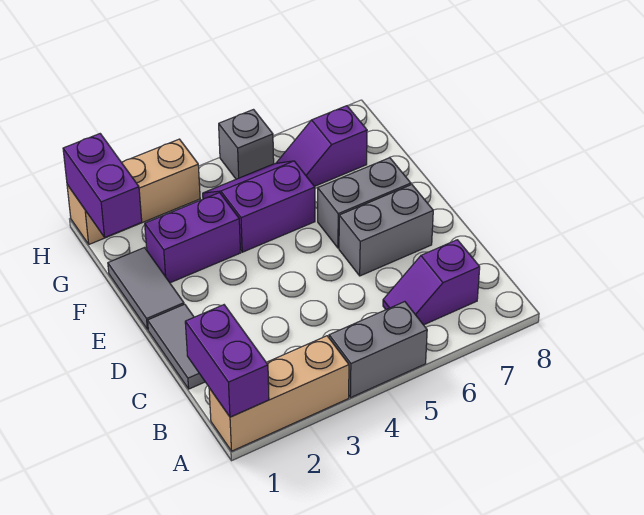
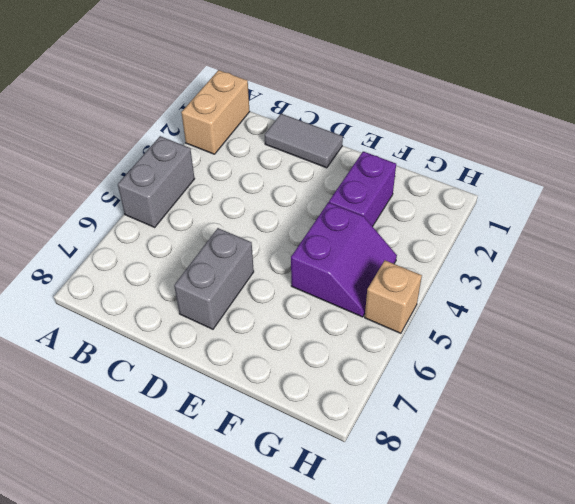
tan 1x2 brick [181,70,250,154] -> tan 1x3 brick [209,336,349,451]
tan 1x1 brick [365,260,422,333] -> grey 1x1 brick [219,110,274,179]
none -> purple 1x2 slope [383,240,480,325]
none -> grey 1x2 tile [108,248,184,330]
none -> grey 1x2 brick [318,158,411,248]

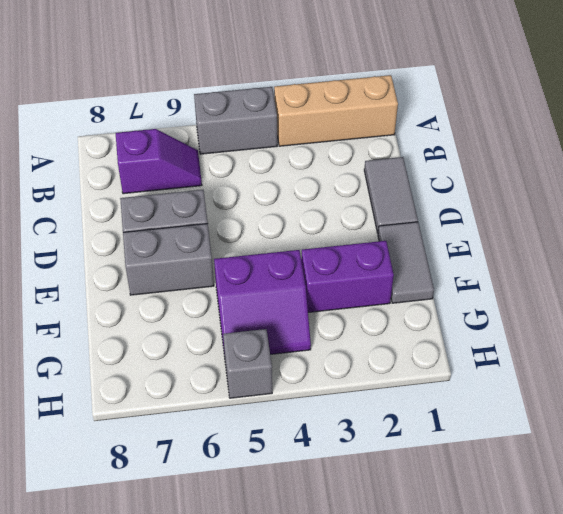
none -> purple 1x2 slope [277,106,367,187]
none -> tan 1x3 brick [67,139,200,244]
none -> purple 1x2 brick [185,305,269,417]

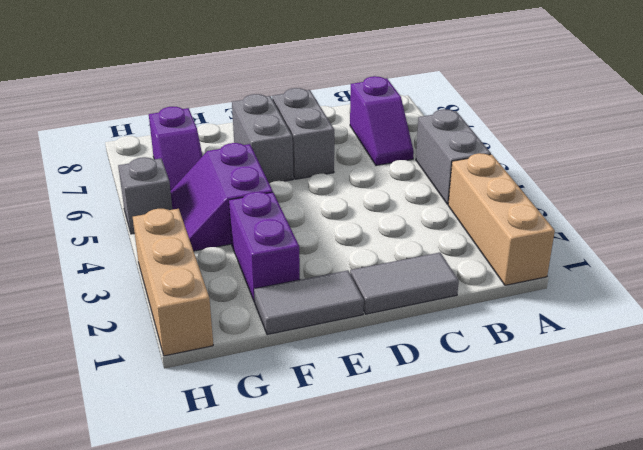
none -> purple 1x2 brick [185,305,269,417]
none -> purple 1x2 brick [63,134,142,237]

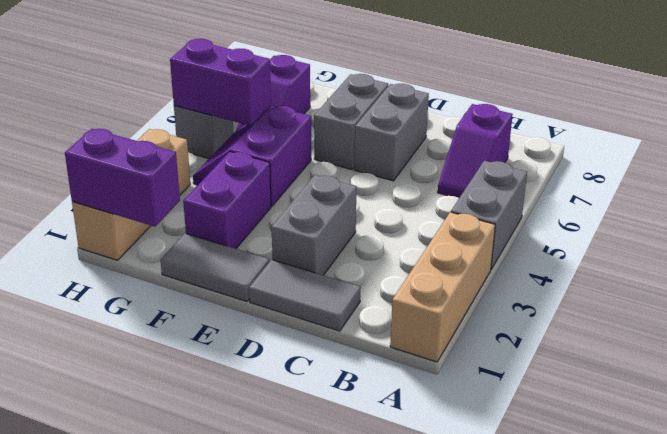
grey 1x2 brick [272,175,357,275] -> none
purple 1x2 brick [170,39,271,126] -> purple 1x2 brick moved to [185,305,269,417]

